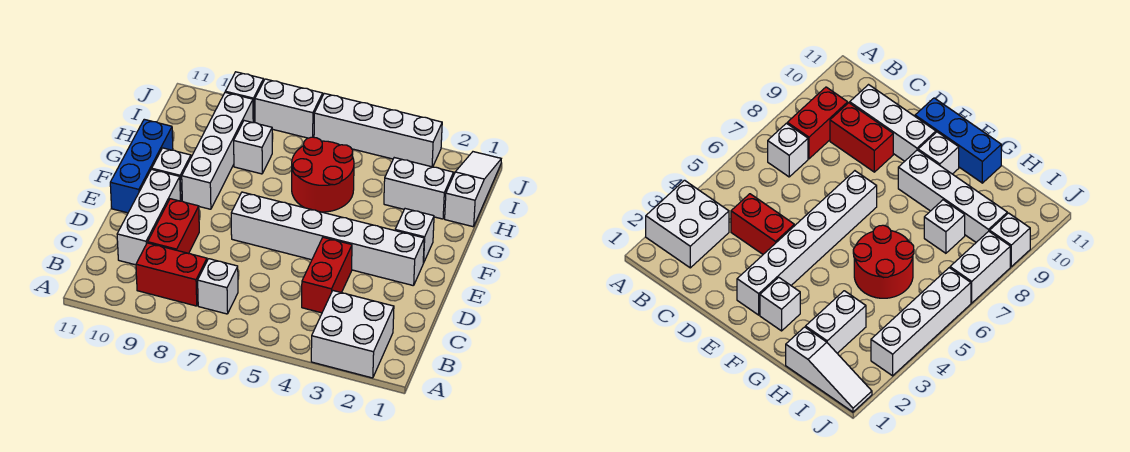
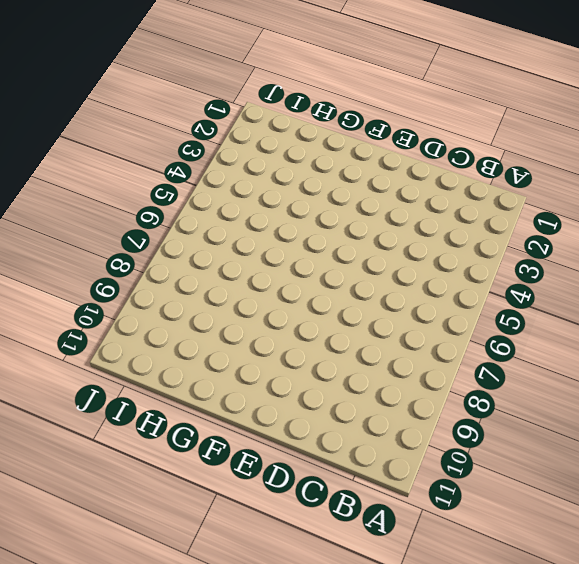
none -> white 2x2 brick [311,291,394,378]
none -> white 1x1 brick [198,259,238,314]
none -> red 1x2 brick [136,243,207,306]

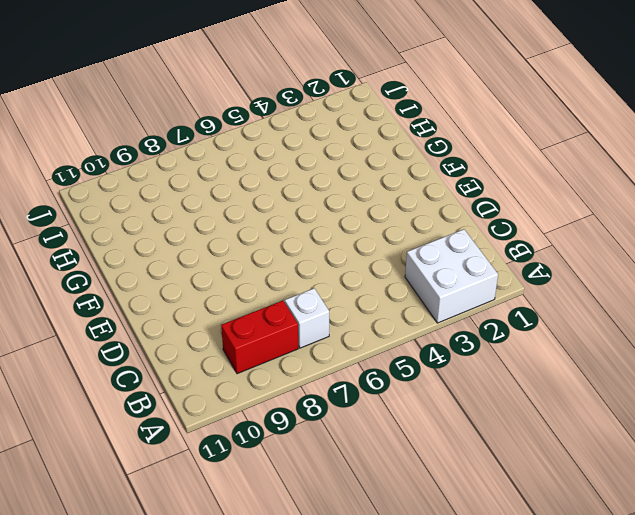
none -> red 1x2 brick [302,237,352,313]
none -> red 1x2 brick [148,199,199,253]
none -> white 1x3 brick [117,169,180,265]

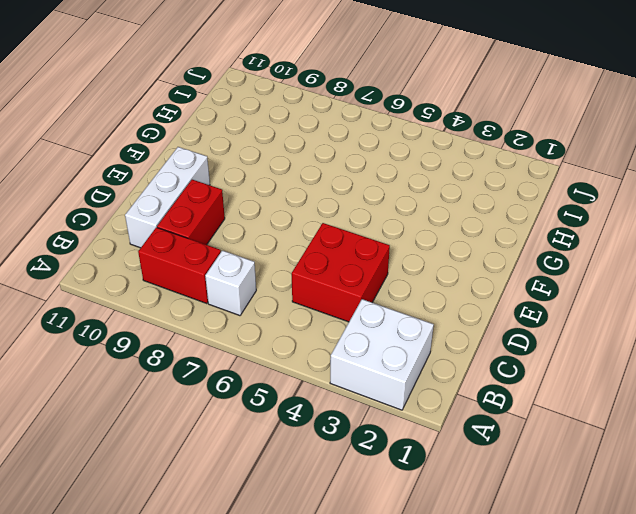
red 2x2 brick [292,223,390,322] -> red 1x2 brick [302,237,352,313]
none -> white 1x6 brick [231,192,424,286]
none -> blue 1x3 brick [110,119,173,213]
none -> white 1x1 brick [395,209,434,263]

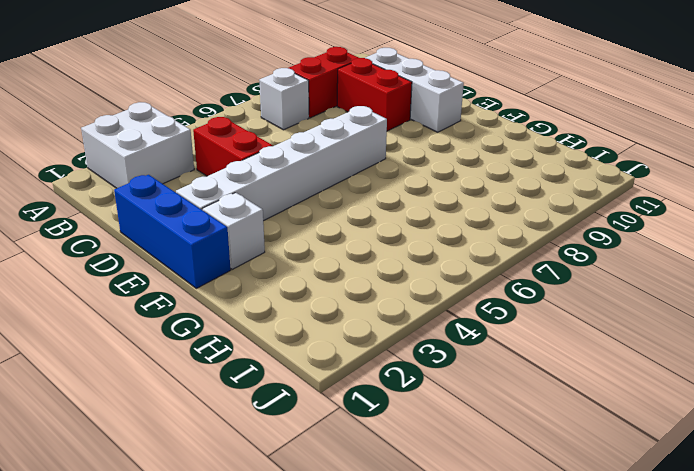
blue 1x3 brick [114,175,231,288] -> blue 1x3 brick moved to [110,119,173,213]
none -> white 1x4 brick [182,92,253,209]
none -> white 1x1 brick [152,148,191,201]
none -> red 2x2 round brick [292,137,354,212]

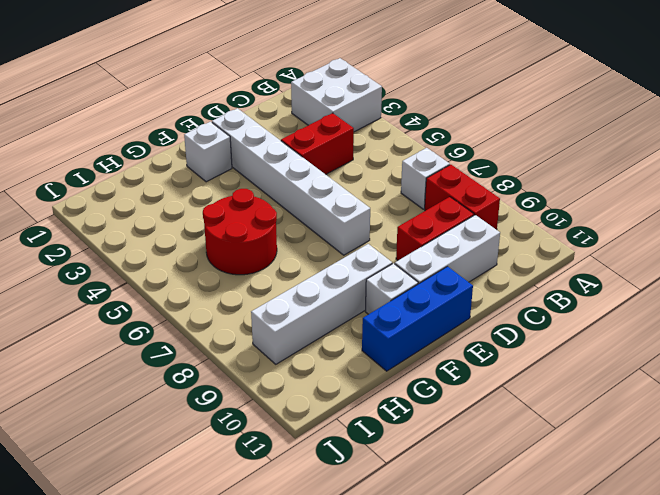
none -> white 1x3 slope [445,152,501,227]
none -> white 1x2 brick [384,158,454,219]
none -> white 1x1 brick [234,121,272,174]

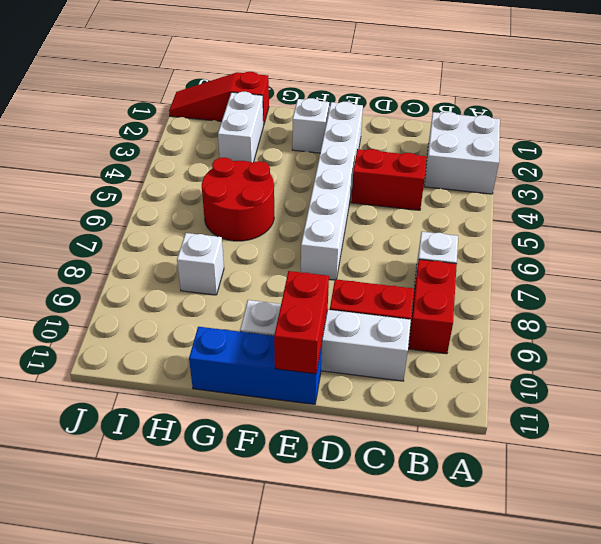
red 1x2 brick [274,271,329,374] -> none
red 1x3 slope [169,72,269,125] -> white 1x3 slope [445,152,501,227]
none -> white 1x4 brick [182,92,253,209]
none -> white 1x4 brick [314,93,442,167]
none -> white 1x2 brick [255,79,323,138]

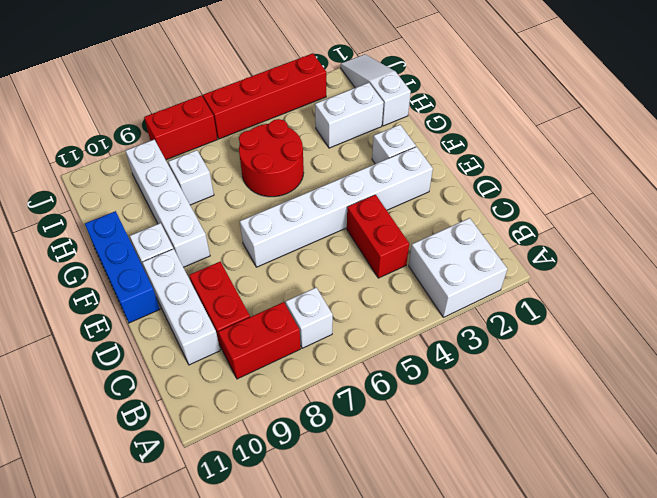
red 1x4 brick [203,53,326,139] -> white 1x4 brick [314,93,442,167]
red 1x2 brick [144,96,217,160] -> white 1x2 brick [255,79,323,138]
none -> white 1x1 brick [225,72,264,123]

